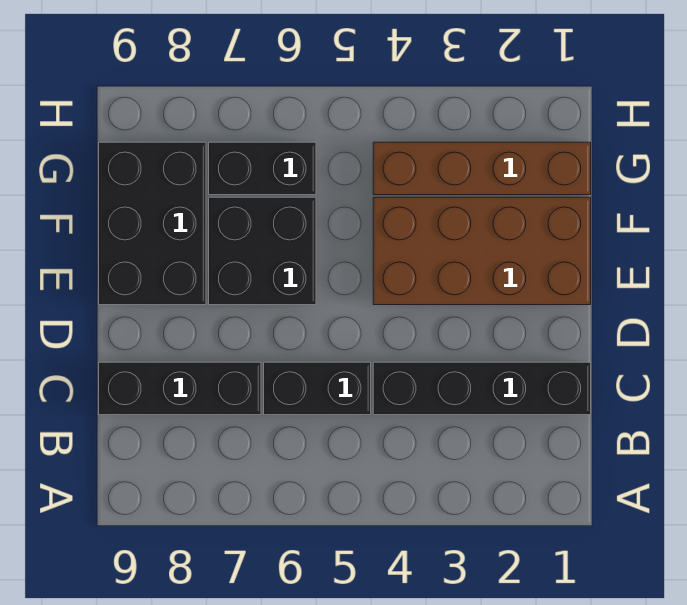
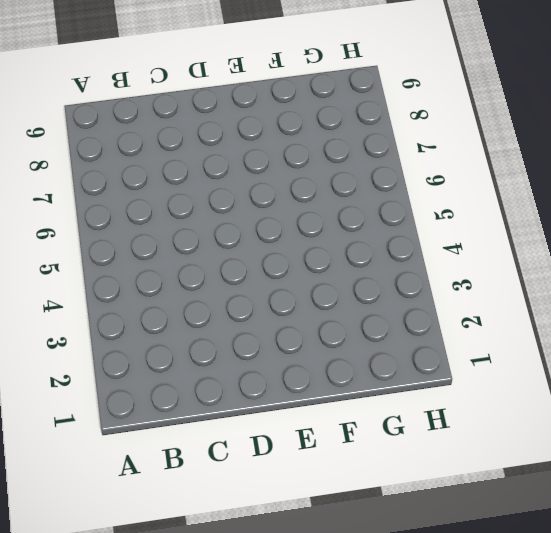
none -> black 1x4 brick [373,362,591,415]
none -> black 1x2 brick [264,362,371,415]

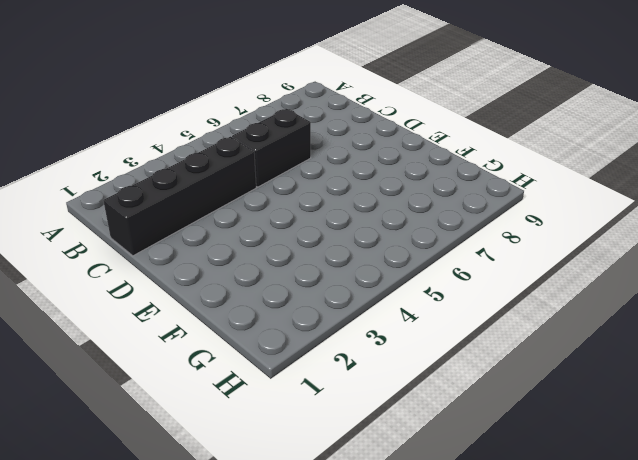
none -> black 1x3 brick [99,362,261,415]
none -> brown 2x4 brick [373,197,591,305]

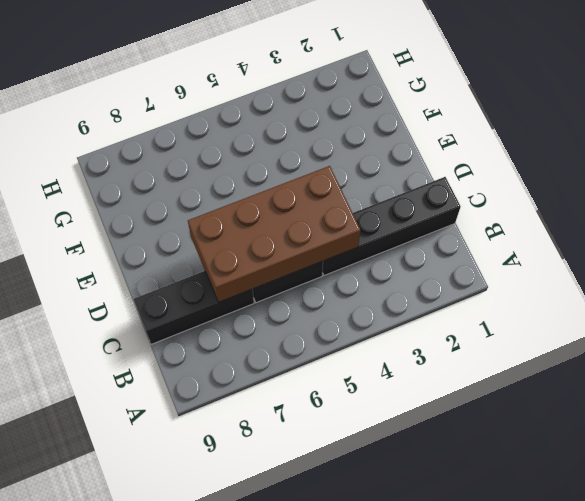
brown 2x4 brick [188,166,361,302] -> brown 2x4 brick moved to [373,197,591,305]
none -> black 2x2 brick [209,197,316,305]
none -> black 2x3 brick [99,142,206,305]

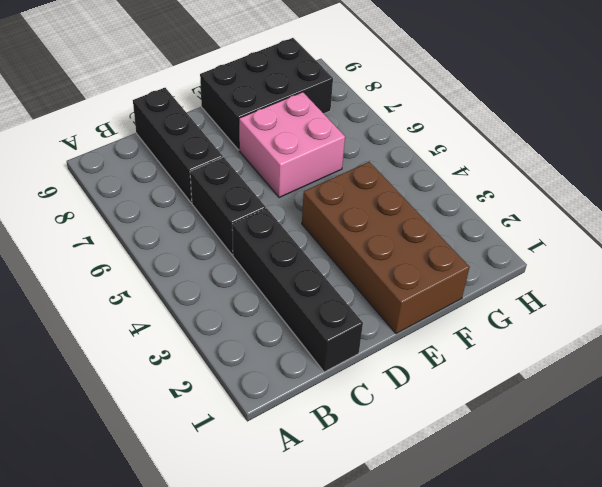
pink 2x2 brick [239,92,345,198] -> black 2x2 brick [209,197,316,305]
none -> brown 1x4 brick [373,142,591,195]
none -> black 1x2 brick [209,142,316,195]

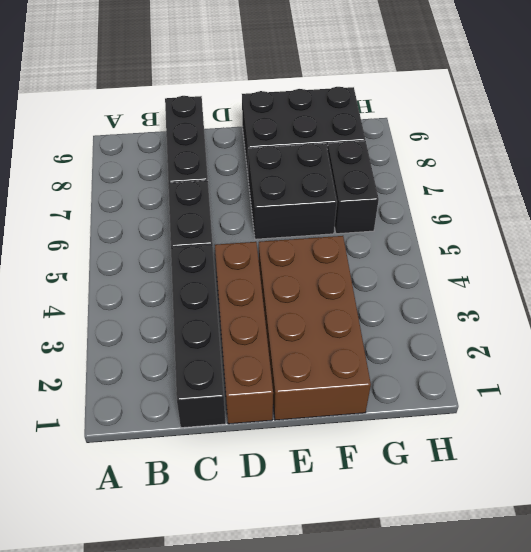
brown 1x4 brick [215,242,273,424] -> brown 1x4 brick moved to [373,142,591,195]

